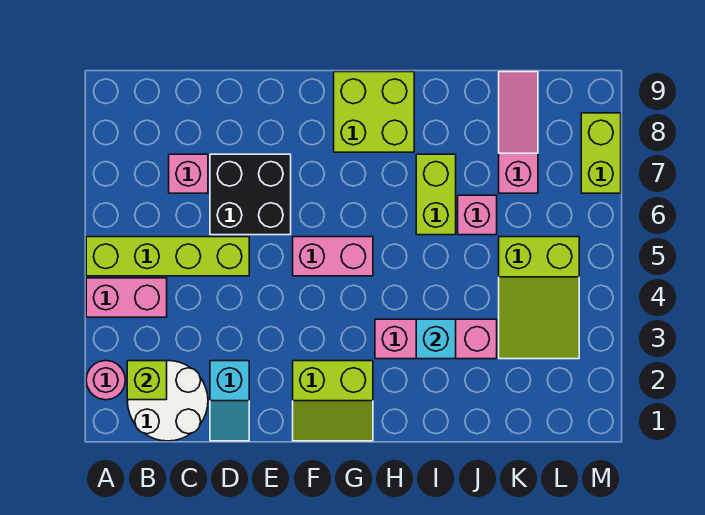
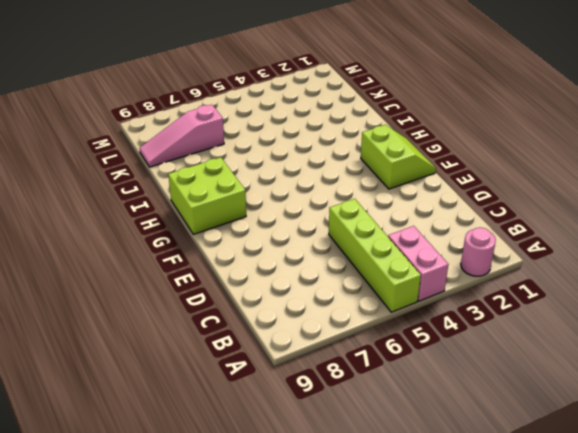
none -> white 2x2 round brick [127,361,208,441]
none -> pink 1x1 brick [169,154,208,193]
none -> cyan 1x2 slope [210,361,249,441]

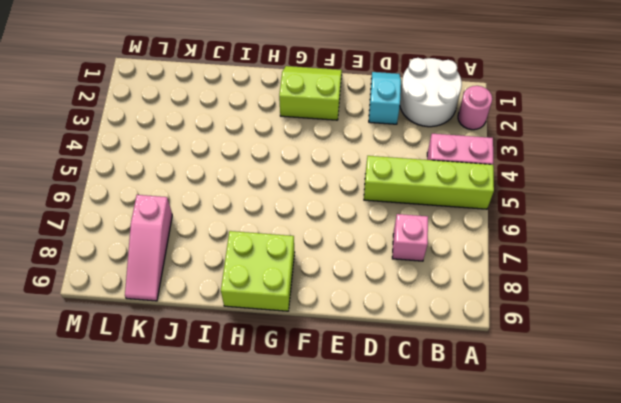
none -> black 2x2 brick [210,154,291,235]
none -> pink 1x2 brick [293,237,373,276]
none -> pink 1x3 brick [375,319,497,359]

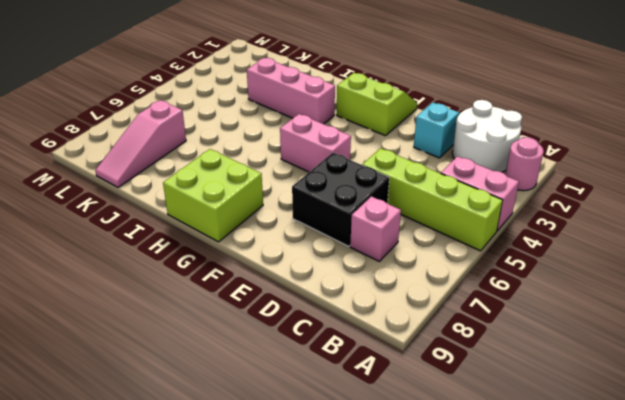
none -> lime 1x2 brick [416,154,456,235]
none -> pink 1x1 brick [458,195,497,235]
none -> lime 2x3 slope [499,237,579,359]

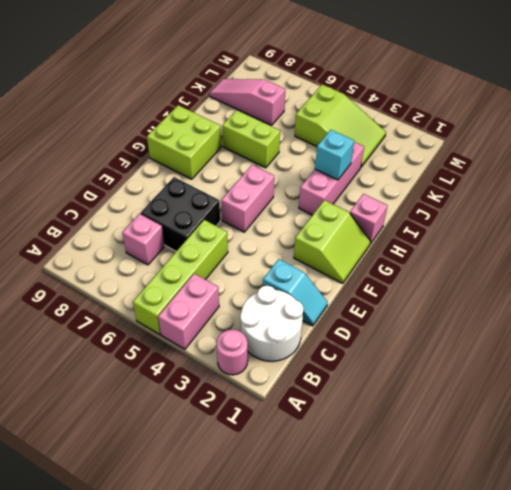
pink 1x1 brick [350,194,387,244] -> pink 1x1 brick moved to [458,195,497,235]
none -> lime 1x2 brick [581,113,621,193]
none -> lime 1x1 brick [127,361,167,400]

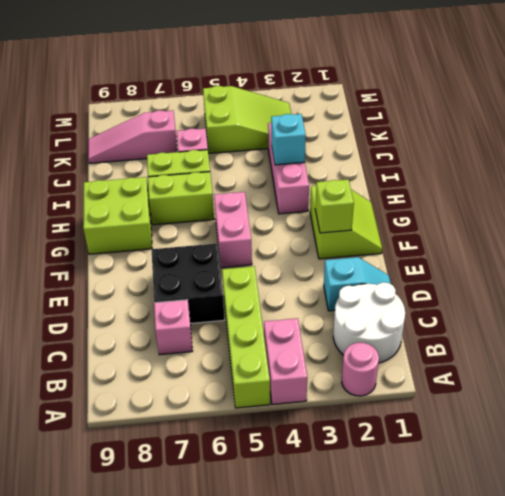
lime 1x1 brick [315,179,354,233] -> lime 1x1 brick moved to [127,361,167,400]
lime 1x2 brick [148,172,214,225] -> lime 1x2 brick moved to [581,113,621,193]

